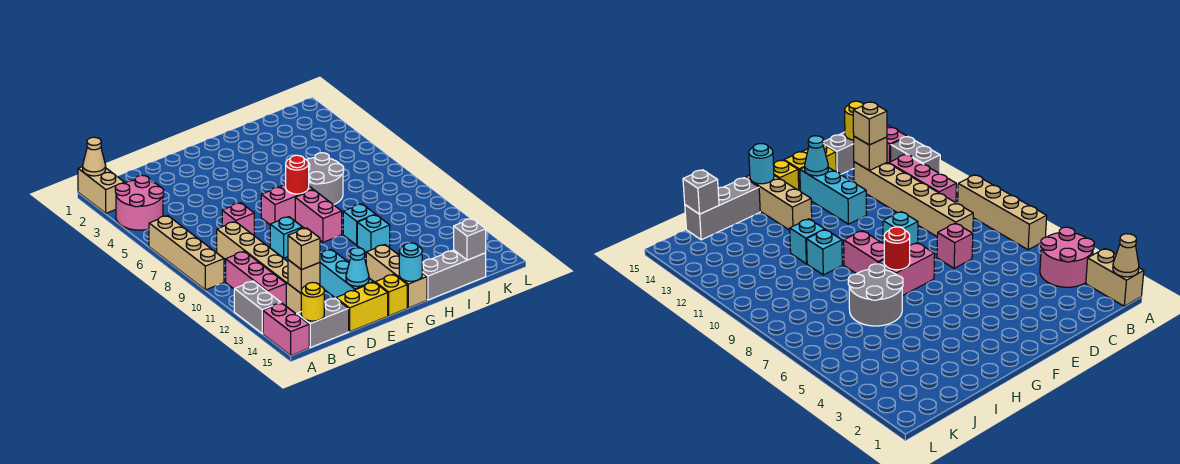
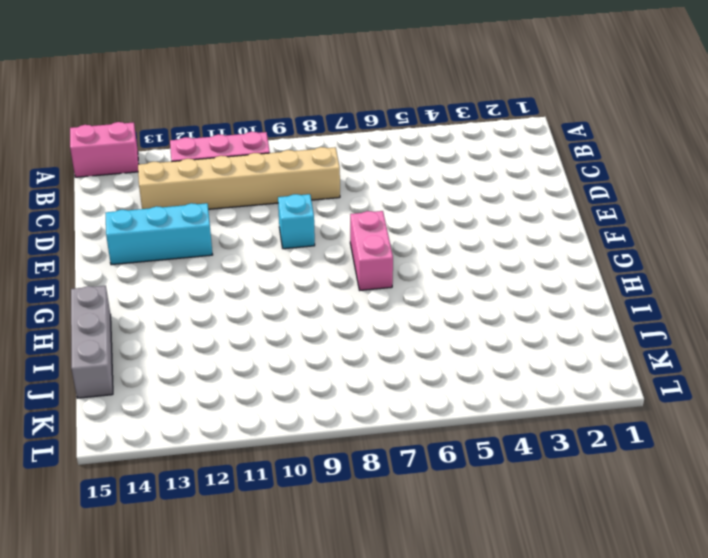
none -> tan 1x2 brick [78,167,124,213]
none -> pink 2x2 round brick [115,175,164,230]
none -> tan 1x4 brick [149,216,224,290]

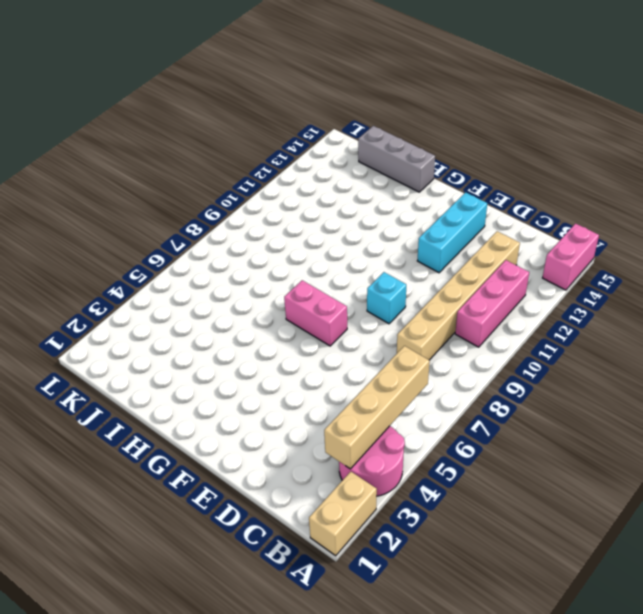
tan 1x4 brick [324,346,430,469] -> tan 1x4 brick moved to [149,216,224,290]
none -> grey 1x2 brick [234,281,281,334]
none -> grey 1x2 brick [297,298,349,348]
none -> pink 1x1 brick [222,203,254,235]

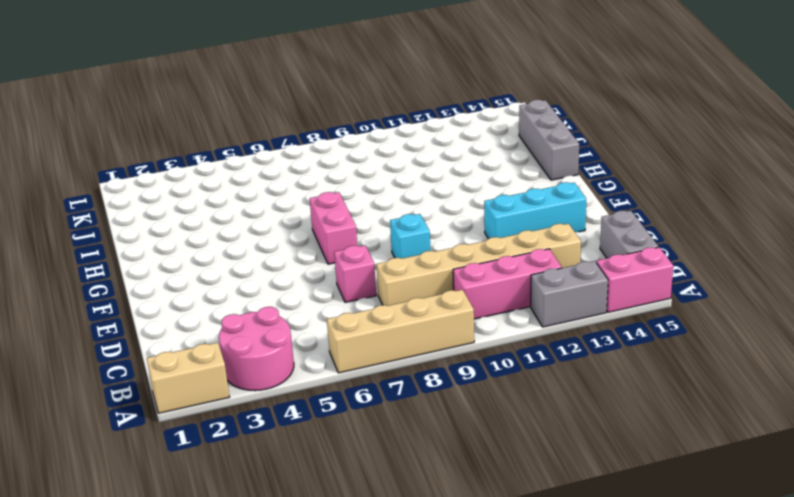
none -> yellow 1x2 brick [336,282,388,332]
none -> yellow 1x1 brick [375,274,407,316]
none -> pink 1x2 brick [295,190,342,242]

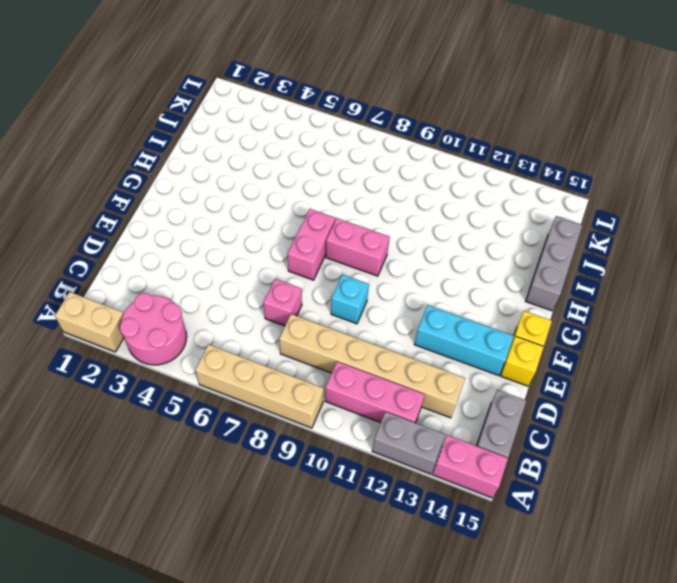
yellow 1x1 brick [500,336,544,386] -> yellow 1x2 brick [336,282,388,332]
none -> tan 1x3 brick [366,245,427,308]
none -> grey 2x2 round brick [306,153,344,205]
none -> cyan 1x1 brick [343,204,375,245]

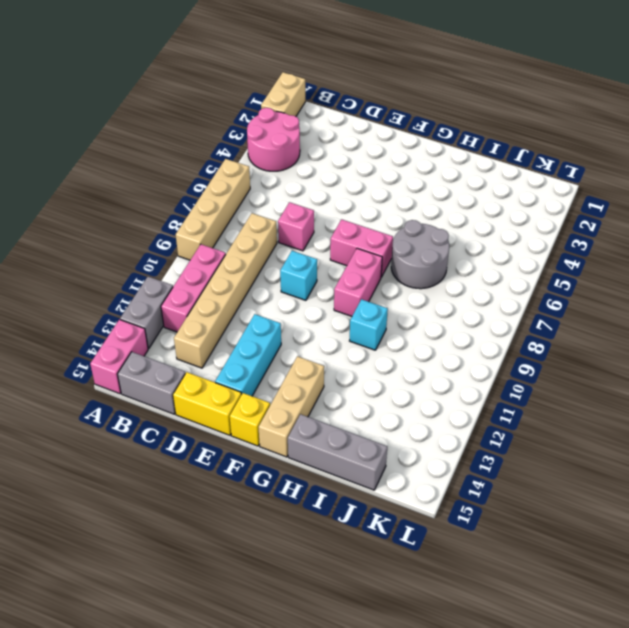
none -> cyan 1x1 brick [357,215,390,252]
none -> tan 1x1 cone [83,137,106,176]
none -> yellow 1x1 round brick [301,282,324,321]

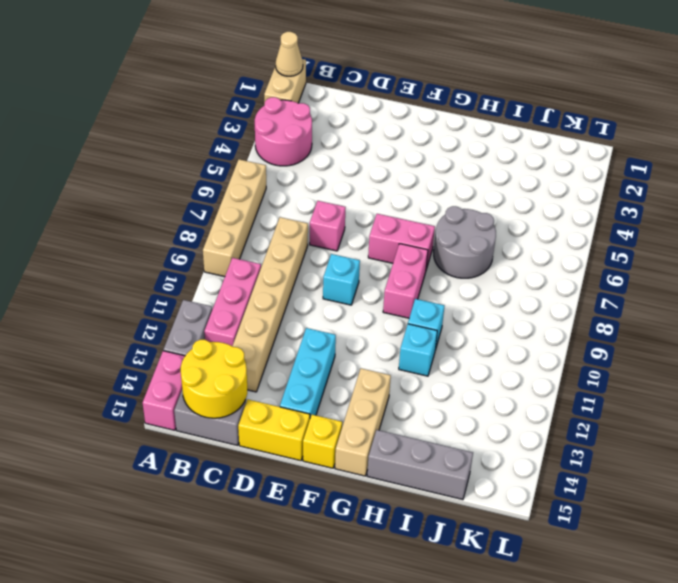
yellow 2x2 round brick [181,340,247,418] -> yellow 1x1 round brick [301,282,324,321]
none -> tan 1x1 brick [288,260,320,293]
none -> cyan 1x1 cone [346,248,369,286]
none -> red 1x1 round brick [286,155,309,194]

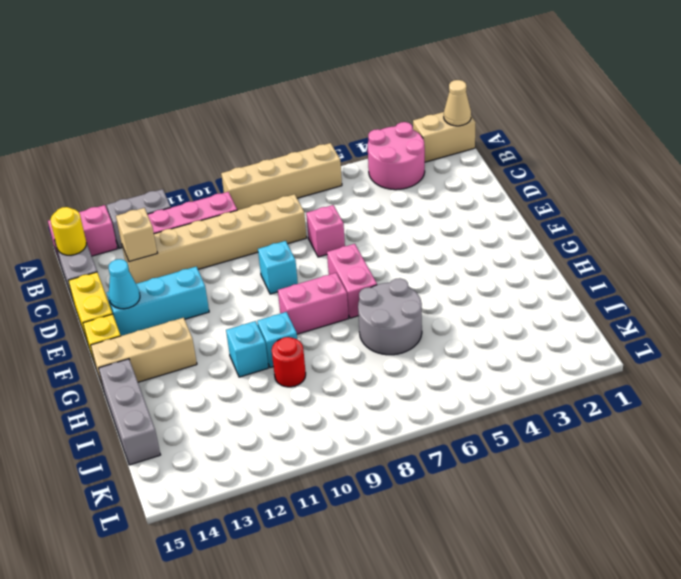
red 1x1 round brick [272,337,306,387] -> red 1x1 round brick moved to [286,155,309,194]
none -> cyan 1x1 round brick [399,243,422,281]
none -> grey 1x1 brick [454,219,486,260]
none -> tan 1x1 brick [288,228,320,270]

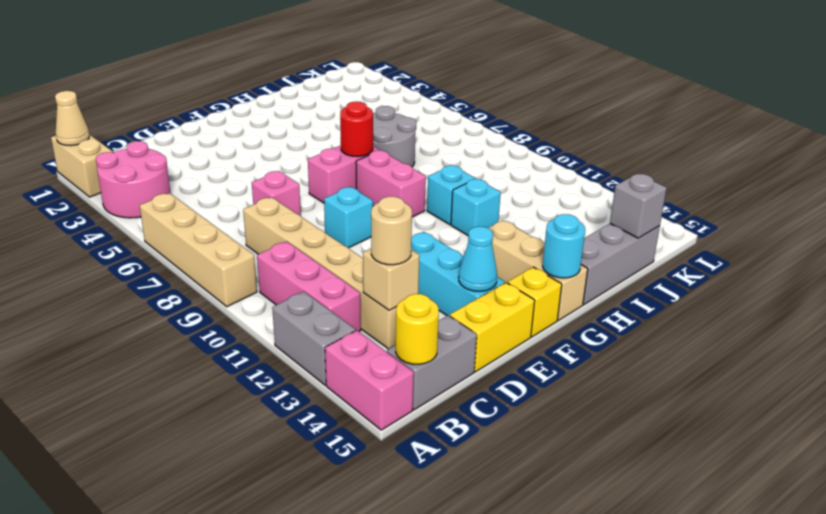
tan 1x1 round brick [371,196,412,265] -> tan 1x1 brick [288,228,320,270]

